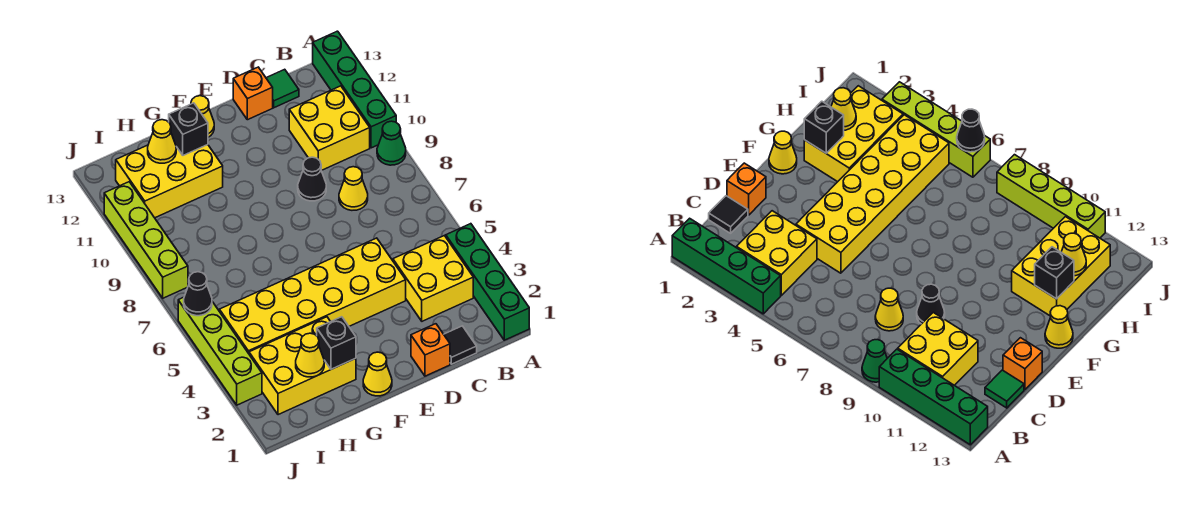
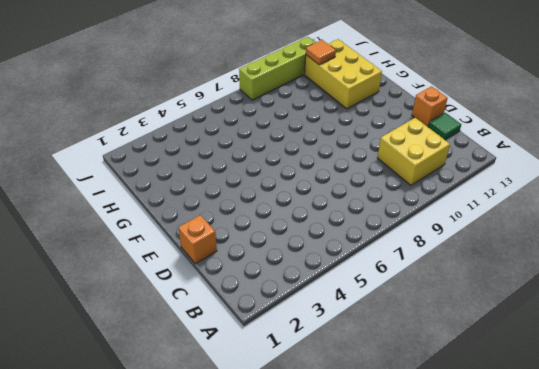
orange 1x1 tile [306,40,336,65] -> none
none -> green 1x4 brick [446,224,529,340]
none -> green 1x1 cone [377,121,406,165]
none -> green 1x4 brick [313,31,396,148]

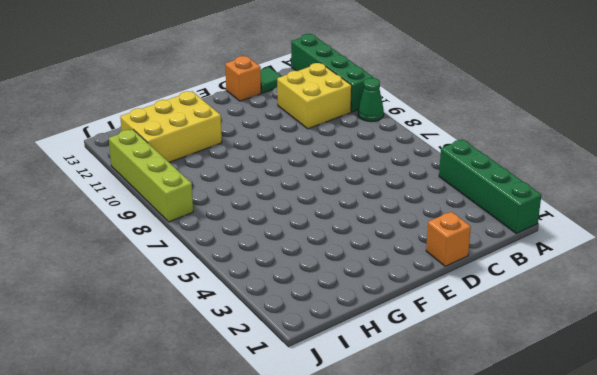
none -> yellow 2x2 brick [393,236,473,321]
none -> black 1x1 tile [444,326,477,364]
none -> yellow 1x1 cone [339,167,368,210]

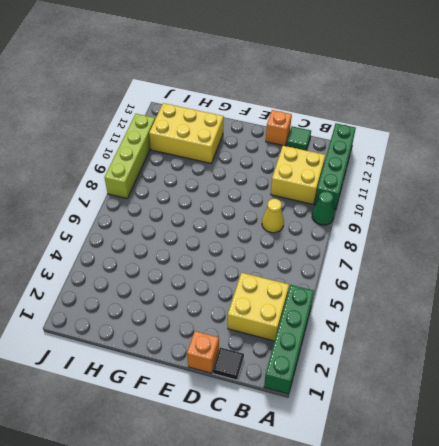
none -> yellow 2x6 brick [219,238,406,354]
none -> black 1x1 cone [298,157,326,201]
none -> yellow 1x1 cone [363,352,392,396]

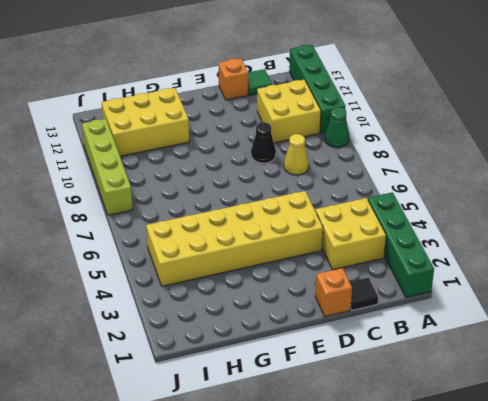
none -> yellow 1x1 cone [363,352,392,396]
none -> yellow 1x1 cone [191,96,214,137]
none -> yellow 2x3 brick [249,317,356,415]

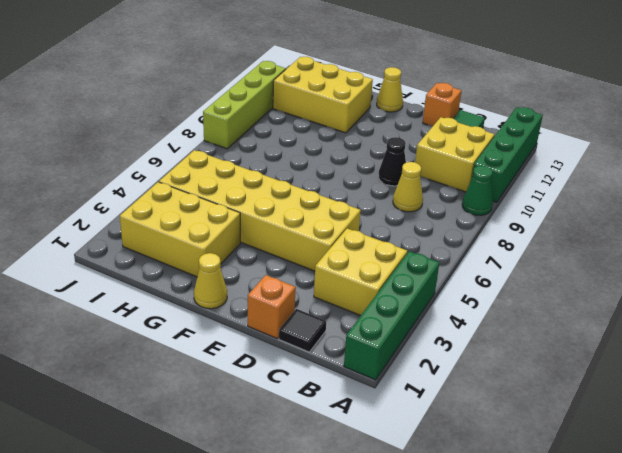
none -> lime 1x4 brick [178,297,262,405]
none -> black 1x1 brick [317,317,356,369]
none -> black 1x1 brick [169,103,208,155]

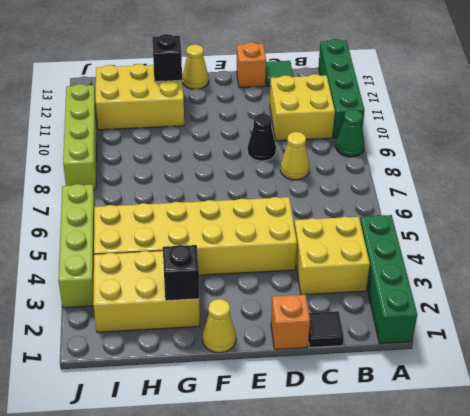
none -> yellow 1x1 cone [296,333,324,377]
none -> yellow 1x1 cone [148,120,176,163]
none -> black 1x1 cone [184,272,212,316]

